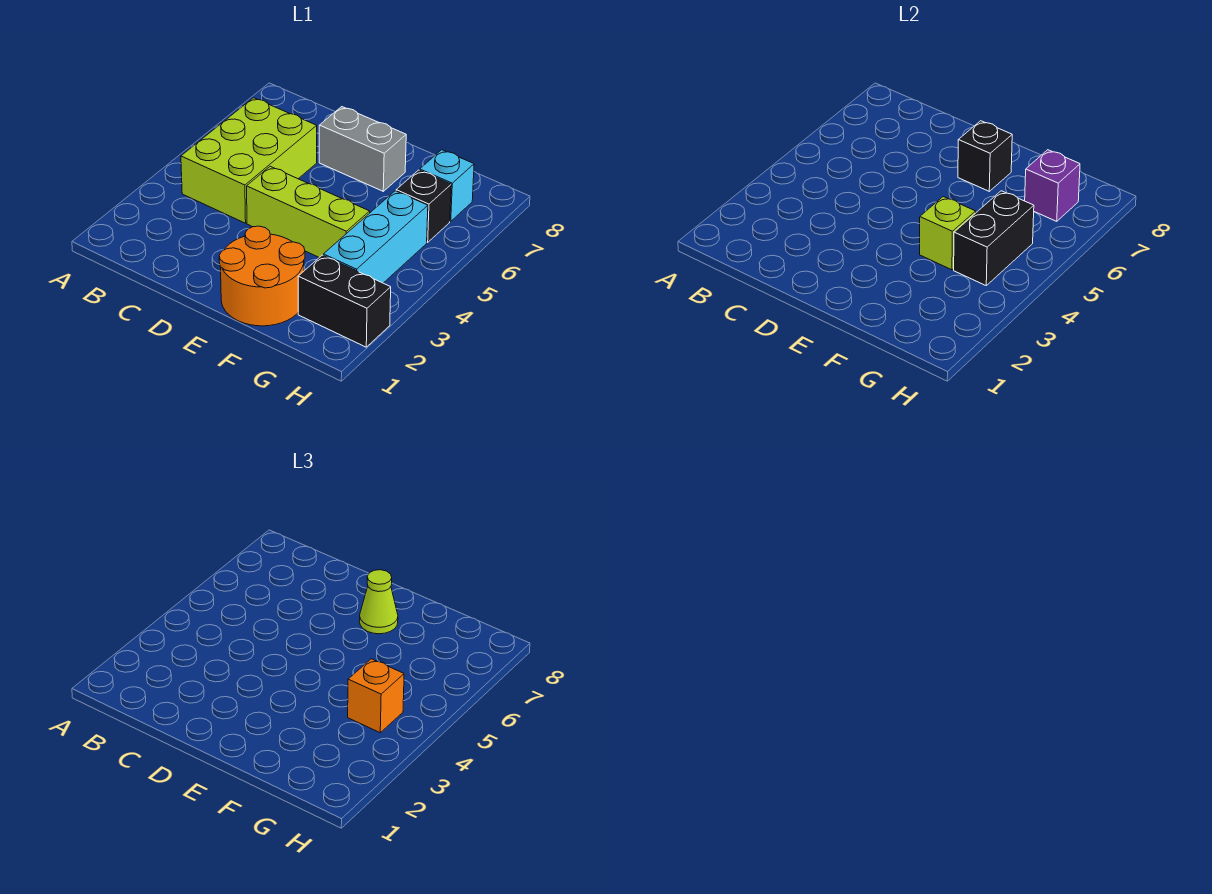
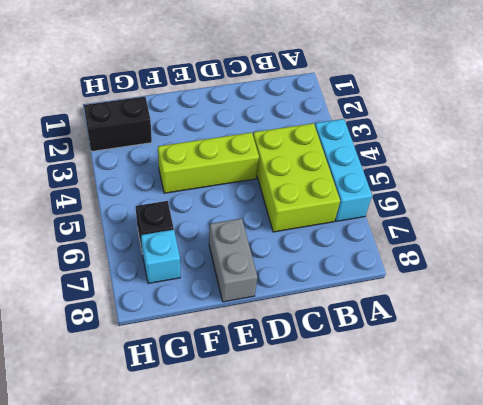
cyan 1x3 brick [315,119,372,221] -> cyan 1x3 brick moved to [323,191,428,283]
grey 1x2 brick [209,218,258,302] -> grey 1x2 brick turned to [319,107,406,191]
none -> orange 2x2 round brick [219,226,305,326]
none -> black 1x1 brick [958,121,1012,191]
none -> lime 1x1 brick [920,197,976,270]

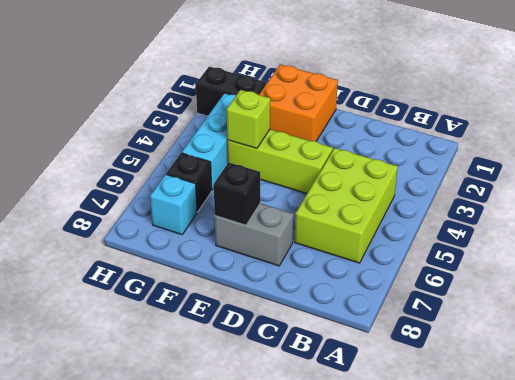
orange 2x2 brick [259,64,338,141] -> orange 2x2 round brick [219,226,305,326]
none -> black 1x2 brick [954,191,1034,285]
none -> purple 1x1 brick [1025,150,1080,221]
none -> lime 1x1 cone [359,570,398,634]

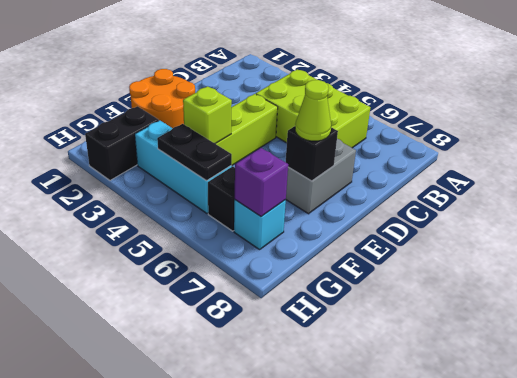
black 1x2 plate [157,124,232,181] -> black 1x2 brick [954,191,1034,285]
none -> orange 1x1 brick [348,659,404,732]

